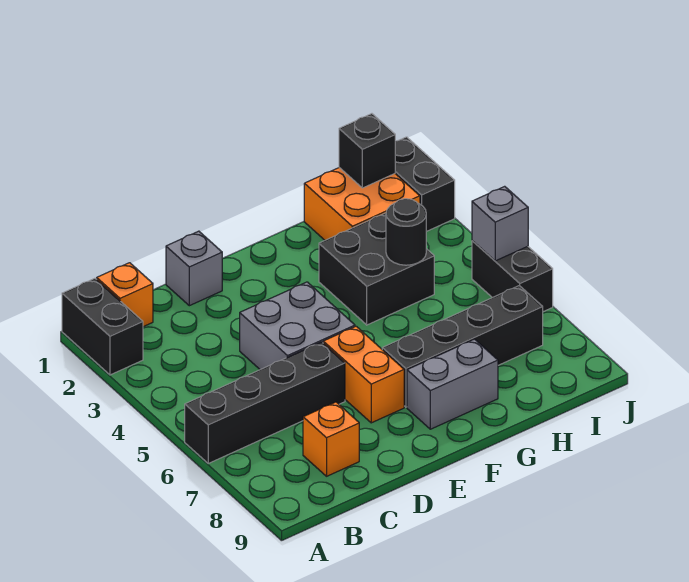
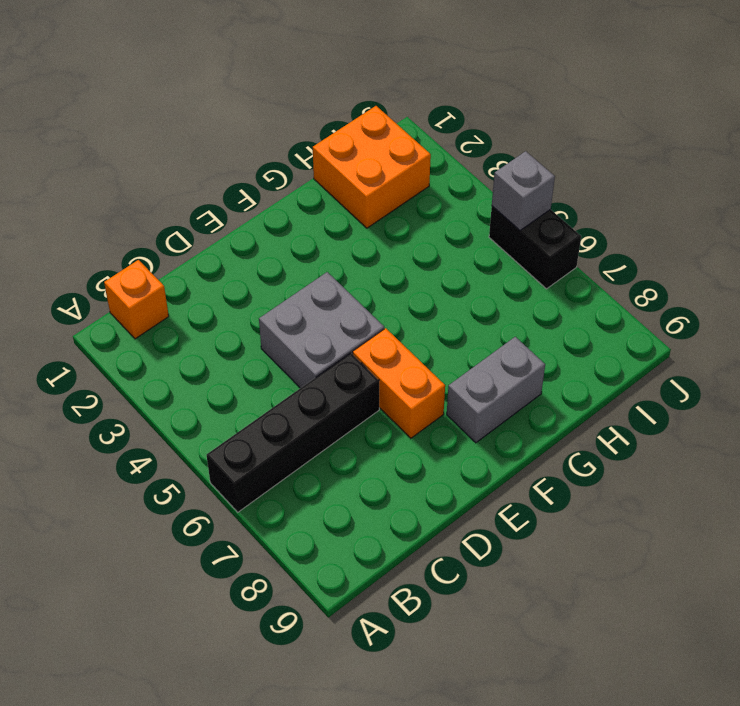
none -> black 1x2 brick [62,278,143,375]
none -> orange 1x1 brick [303,402,359,476]
none -> grey 1x1 brick [166,231,223,306]

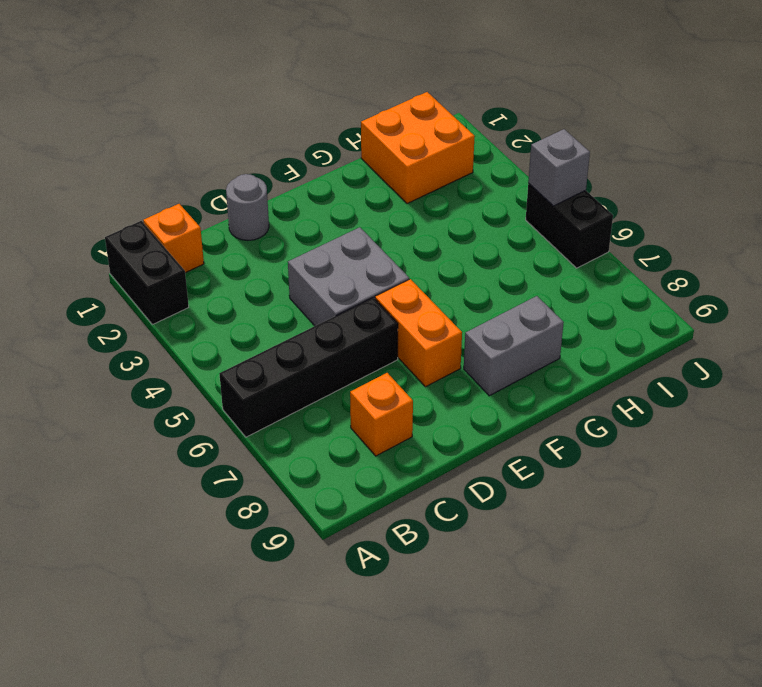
grey 1x1 round brick [226,174,269,241] -> grey 1x1 brick [166,231,223,306]
none -> black 1x4 brick [382,286,543,407]
none -> black 2x2 brick [319,213,434,325]
none -> black 1x2 brick [395,137,455,232]

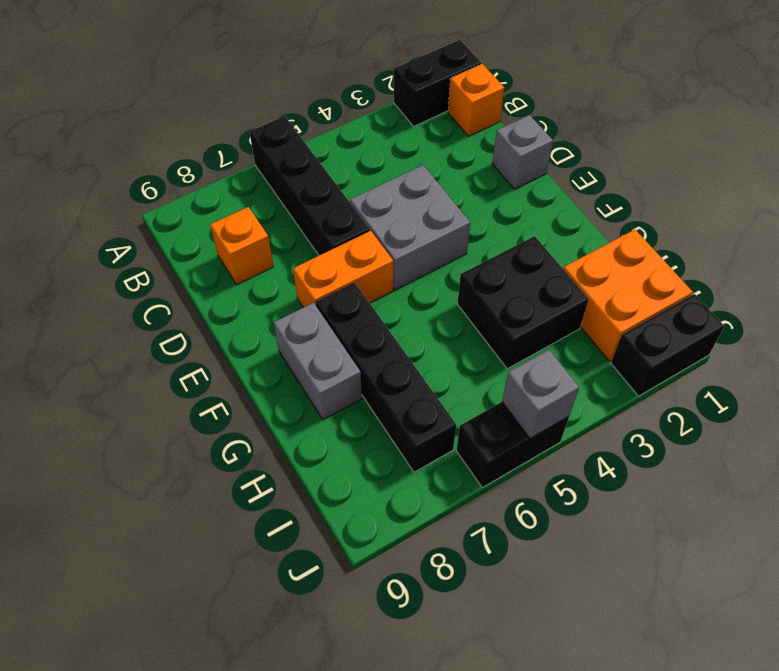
none -> black 1x1 round brick [386,199,426,265]
none -> black 1x1 brick [339,114,395,188]

